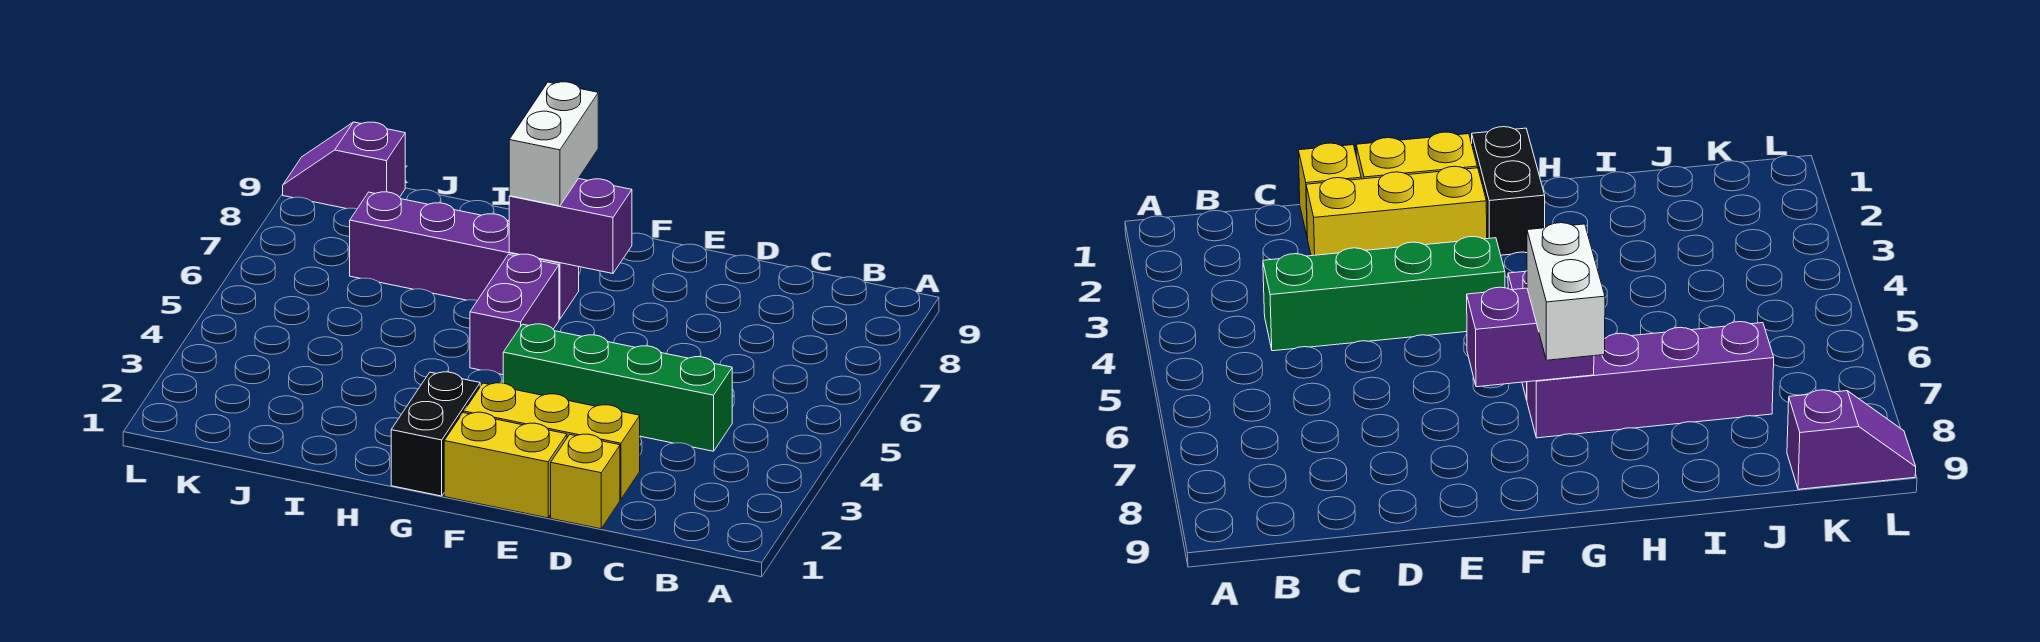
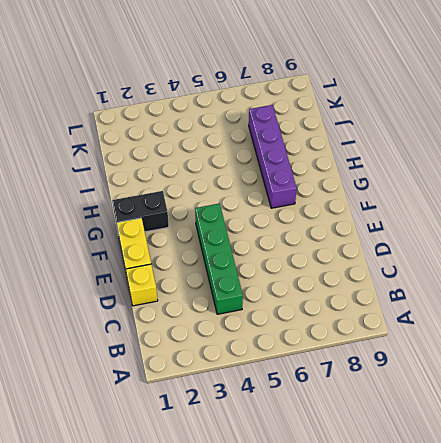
none -> yellow 1x3 brick [464,383,640,499]
none -> purple 1x2 brick [470,254,559,375]

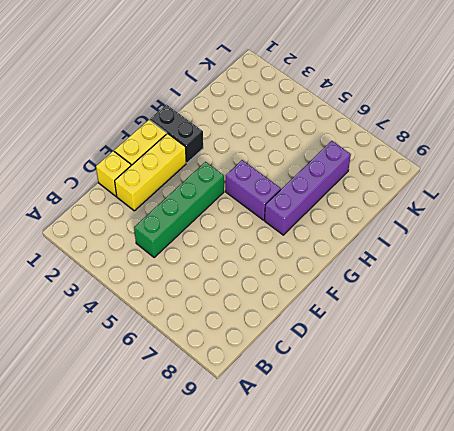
none -> purple 1x2 slope [283,122,405,209]
none -> purple 1x2 brick [509,179,632,274]

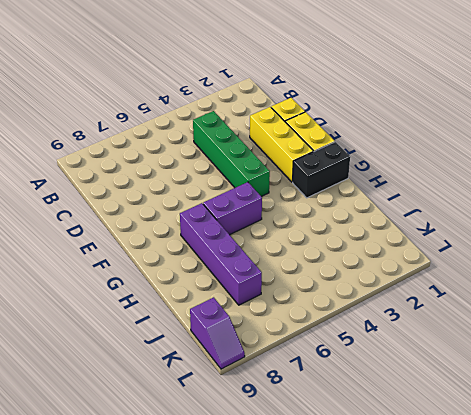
none -> purple 1x2 brick [509,179,632,274]
none -> white 1x2 brick [509,82,598,206]

